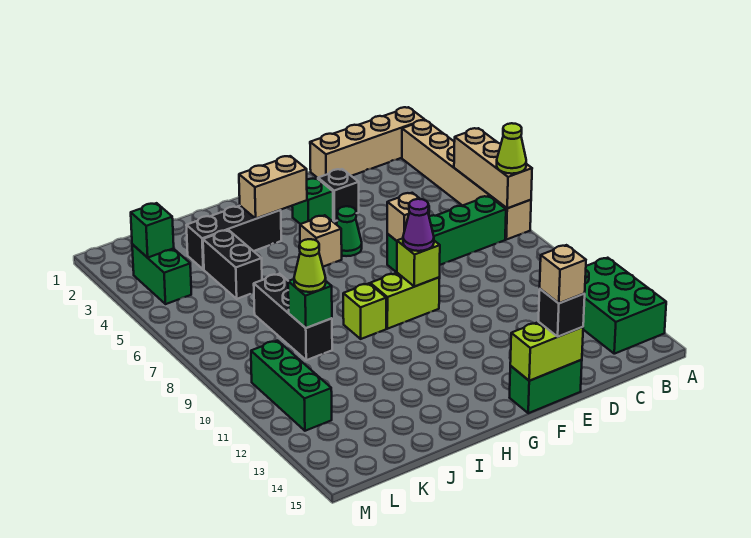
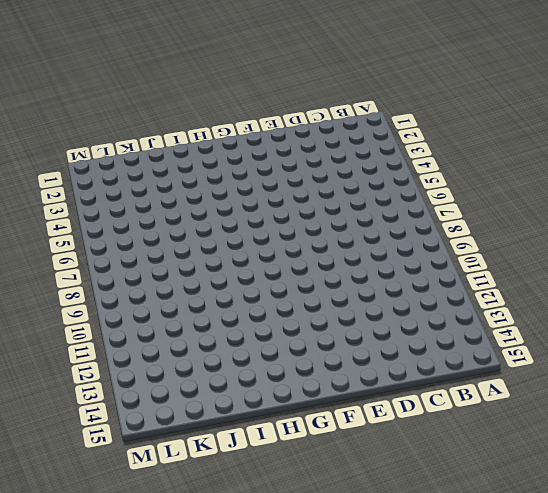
none -> tan 1x4 brick [310,107,424,178]
none -> tan 1x6 brick [402,120,531,240]
none -> green 2x3 brick [583,258,666,354]

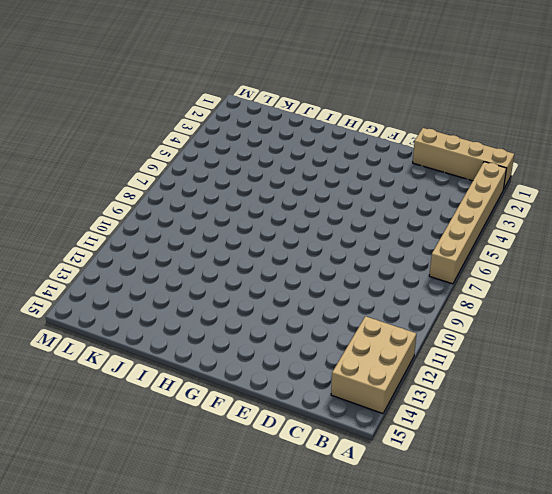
tan 2x3 brick [331,316,416,414] -> green 2x3 brick [583,258,666,354]
none -> green 1x4 brick [387,196,506,272]
none -> black 1x1 brick [318,169,359,221]
none -> green 1x2 brick [510,360,582,413]

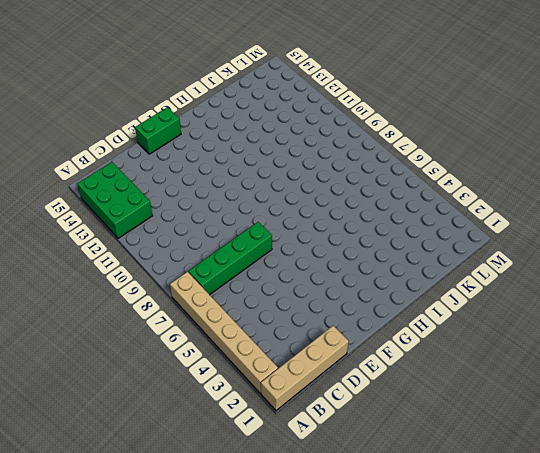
none -> black 1x1 brick [318,169,359,221]
none -> green 1x1 brick [292,178,333,224]
none -> green 1x1 cone [337,206,362,256]

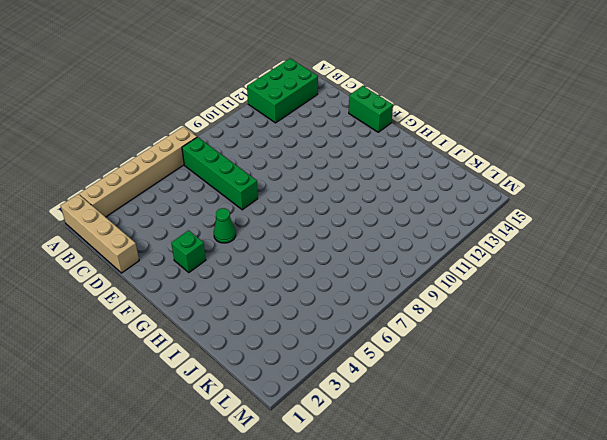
none -> black 1x1 brick [318,169,359,221]
none -> lime 1x2 brick [370,273,440,329]
none -> tan 1x1 brick [300,215,342,267]

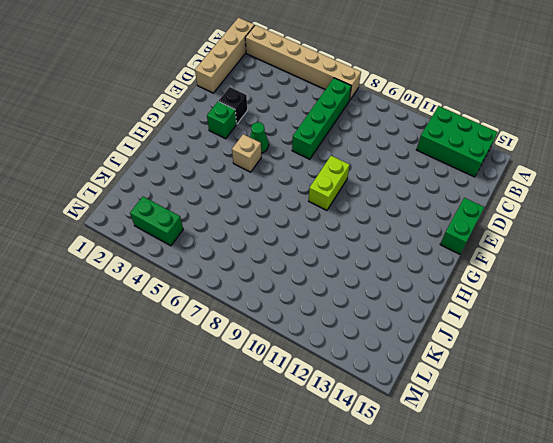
none -> black 1x3 brick [186,206,281,269]
none -> lime 1x1 brick [343,283,386,339]
none -> black 1x2 brick [203,230,262,299]

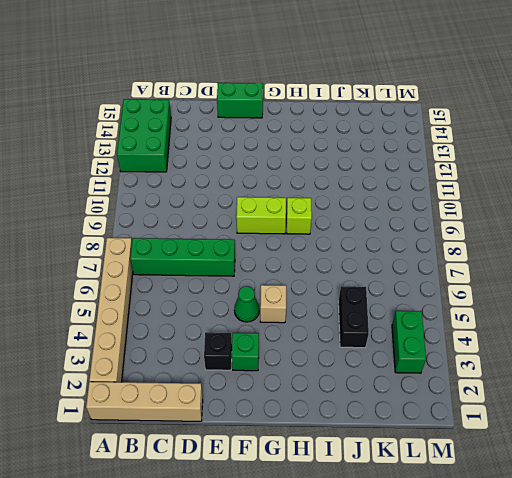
none -> black 1x3 brick [186,206,281,269]
none -> black 1x3 brick [254,274,332,360]
none -> green 1x3 brick [251,341,332,431]

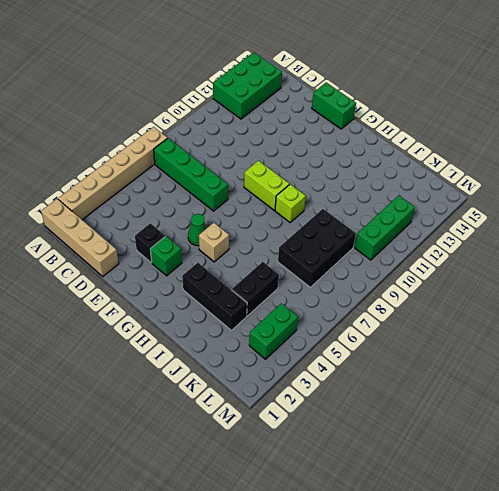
black 2x3 brick [278,209,356,287] -> black 1x3 brick [254,274,332,360]
none -> tan 1x3 brick [454,128,532,208]
none -> tan 1x1 brick [387,193,429,241]
none -> lime 1x2 brick [510,322,583,381]

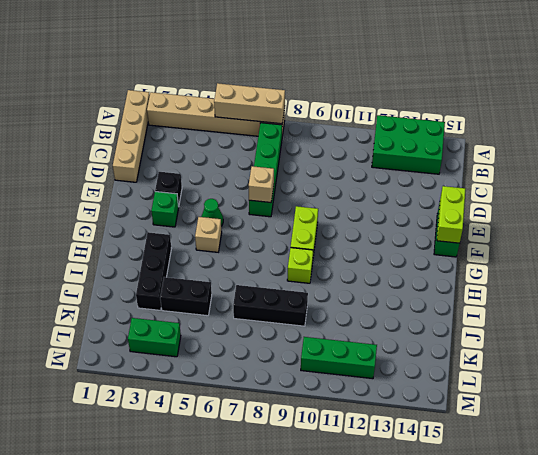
none -> lime 1x1 brick [397,238,440,287]
none -> tan 1x2 brick [239,156,307,219]
none -> green 1x1 brick [288,279,332,328]

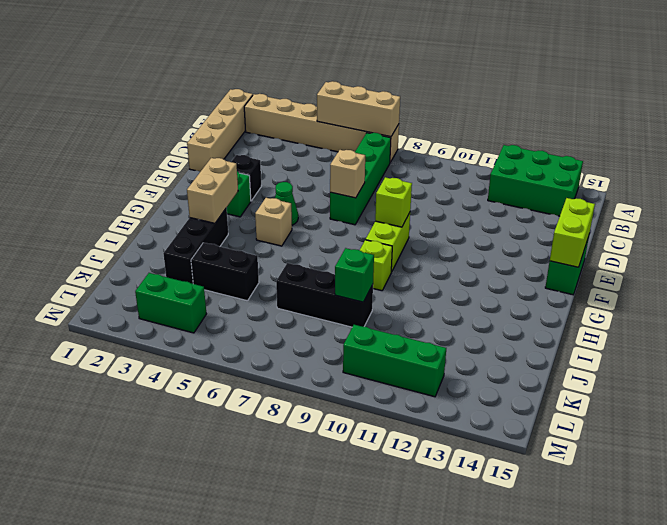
none -> green 1x1 brick [131,203,174,258]
none -> lime 1x1 cone [497,123,526,174]
none -> black 1x1 brick [539,289,585,337]

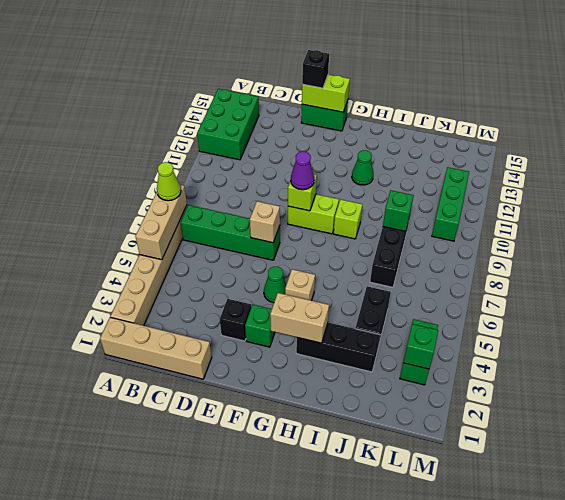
green 1x1 cone [352,150,373,185] -> none
none -> lime 1x1 cone [294,239,326,292]
none -> tan 1x1 brick [540,245,586,303]

